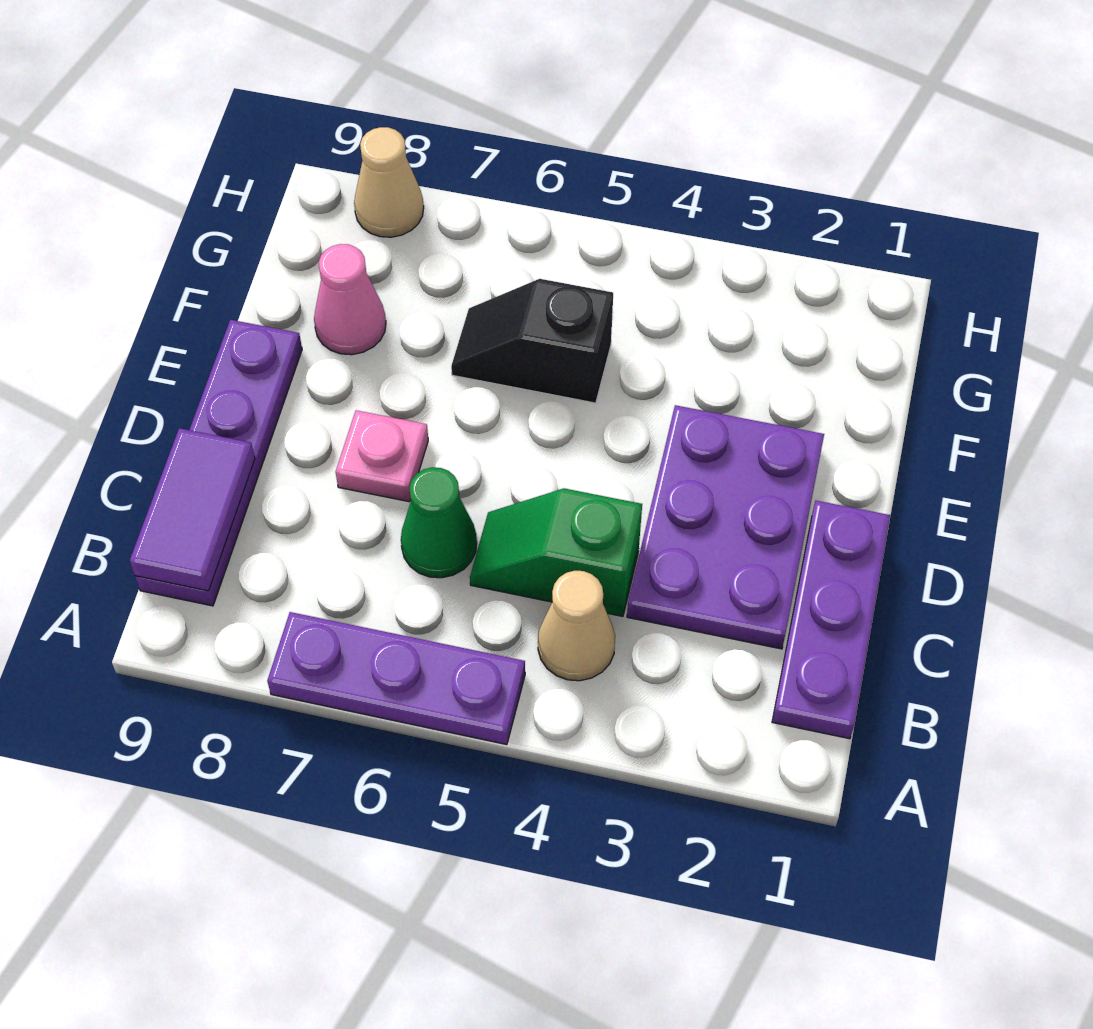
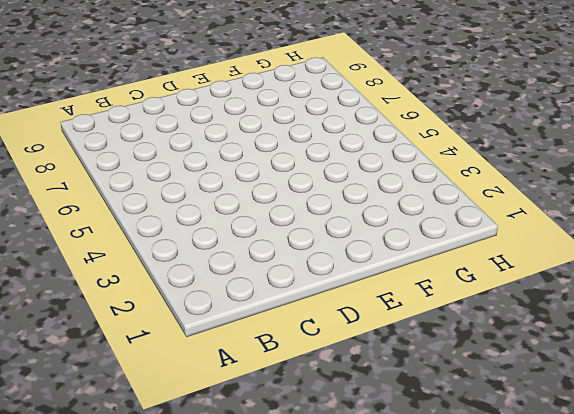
none -> purple 1x3 plate [267,612,525,745]
none -> purple 1x3 plate [772,501,890,739]
none -> tan 1x1 cone [538,571,615,681]

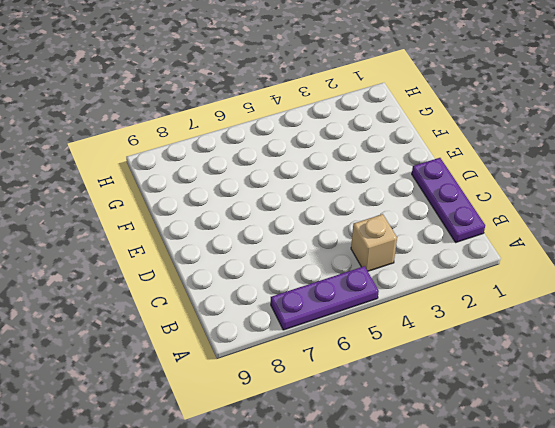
tan 1x1 brick [351,214,397,271] -> tan 1x1 cone [538,571,615,681]
none -> purple 1x4 plate [135,320,302,606]
none -> purple 2x3 plate [627,405,824,649]
none -> green 1x2 slope [470,488,642,616]

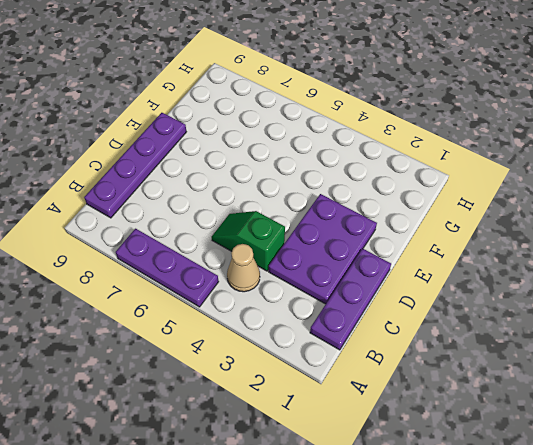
none -> green 1x1 cone [401,467,477,578]
none -> pink 1x1 plate [336,410,428,502]
none -> black 1x2 slope [451,279,613,403]

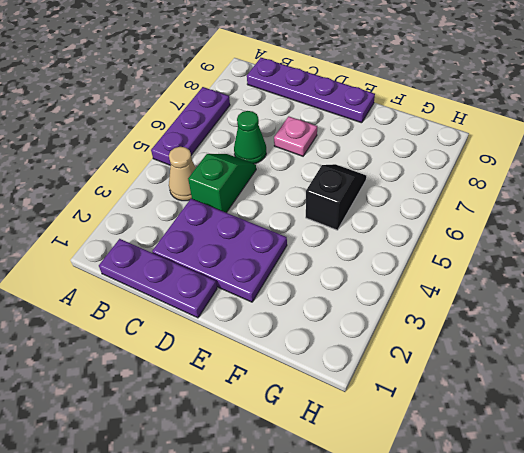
none -> pink 1x1 cone [314,244,386,355]
none -> tan 1x1 cone [354,127,424,237]
none -> purple 1x2 tile [130,428,255,591]

